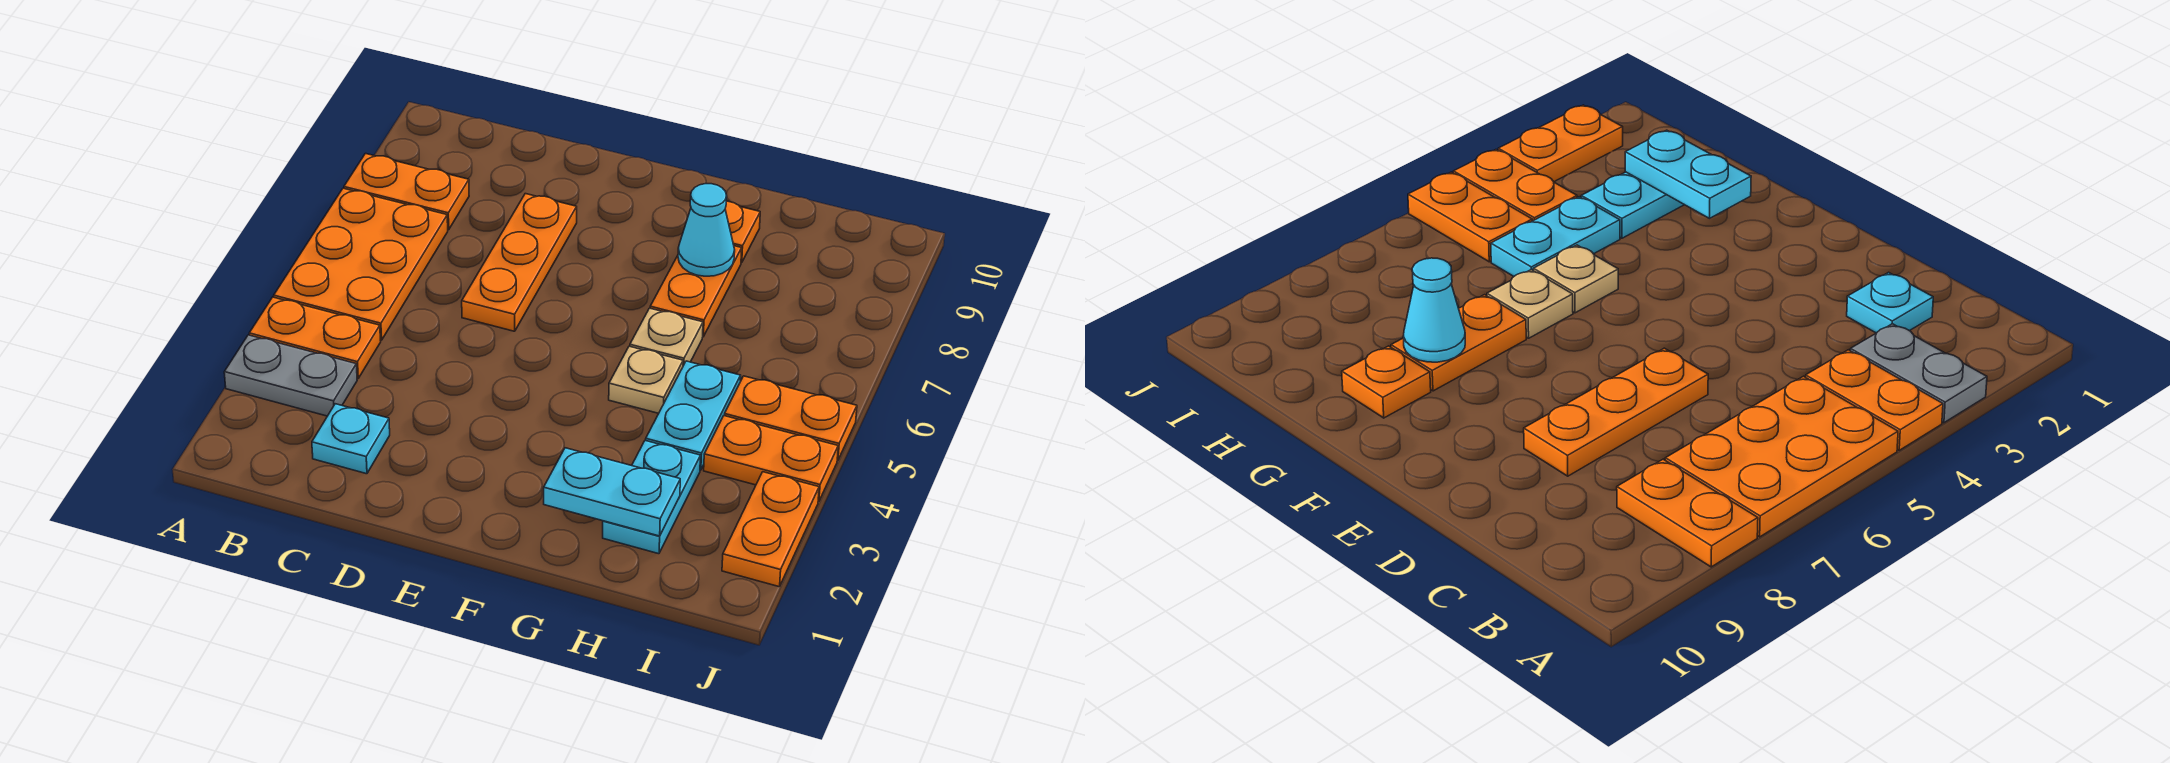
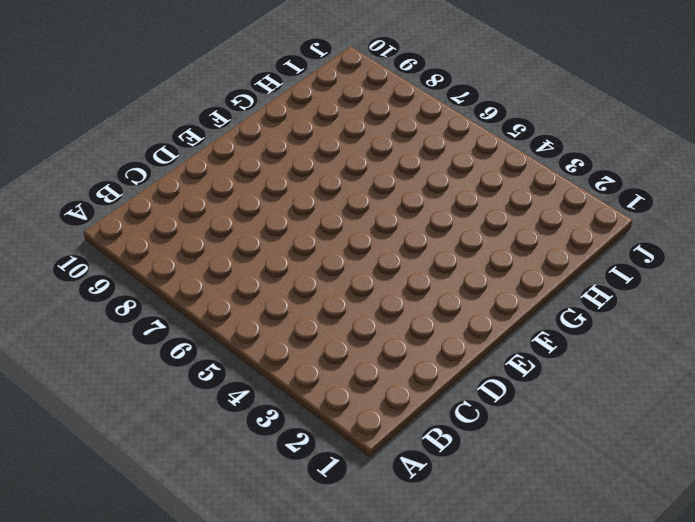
none -> grey 1x2 plate [224,335,357,416]
none -> orange 1x2 plate [249,297,381,379]
none -> orange 2x3 plate [274,188,448,340]

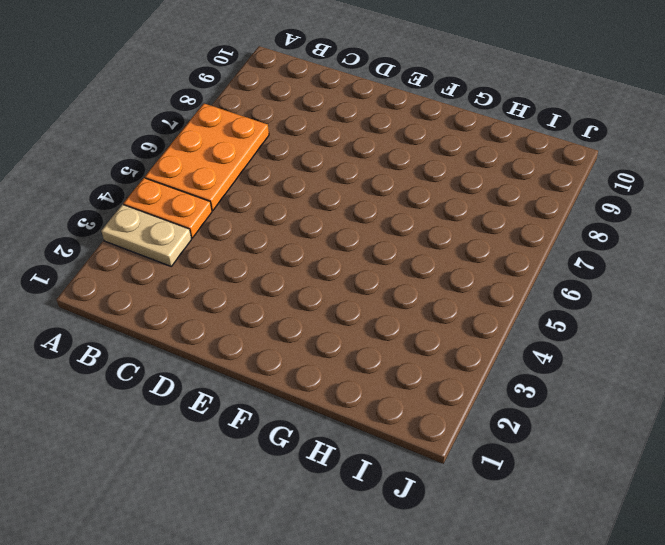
tan 1x2 plate [101,205,192,266] -> grey 1x2 plate [224,335,357,416]
none -> orange 1x2 plate [344,154,469,230]
none -> cyan 1x1 plate [312,404,390,474]
none -> orange 1x3 plate [462,194,577,331]

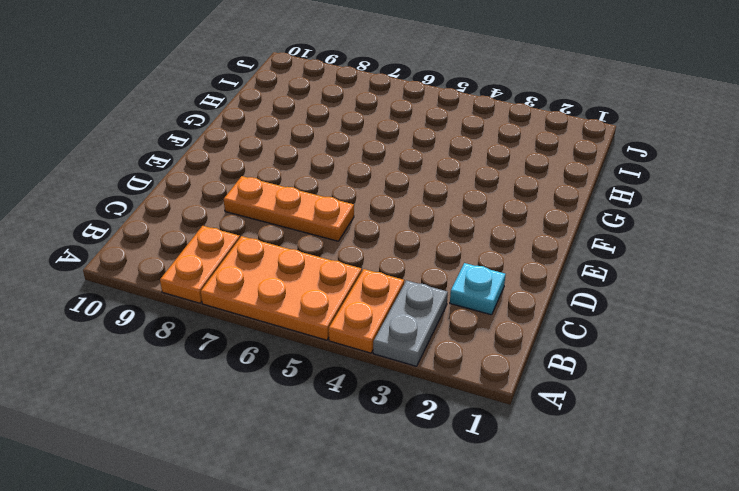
none -> tan 1x1 plate [609,346,683,413]
none -> tan 1x1 plate [630,308,703,366]
none -> orange 1x2 plate [650,246,742,337]

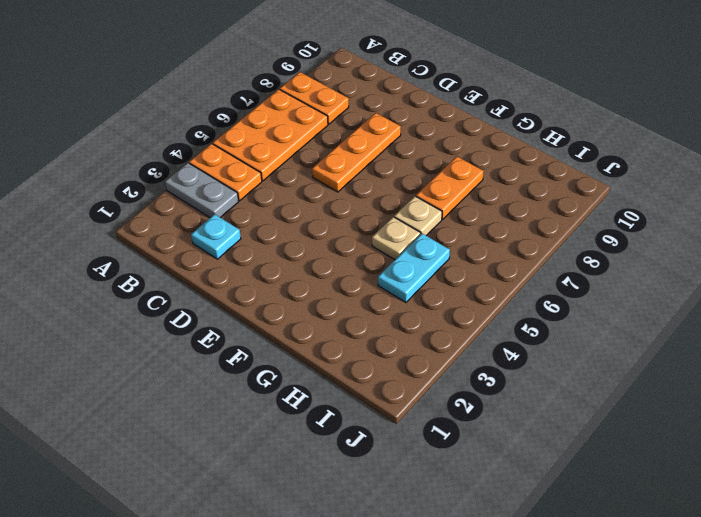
none -> orange 1x1 plate [725,201,760,263]
none -> cyan 1x2 plate [603,440,701,554]
none -> orange 1x2 plate [704,416,838,502]

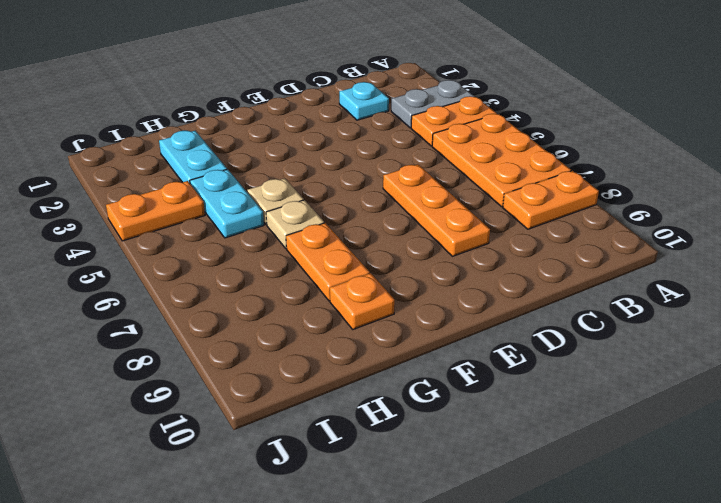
none -> orange 1x2 plate [724,376,857,461]
none -> orange 1x2 plate [722,472,819,587]
none -> cyan 1x2 plate [544,448,680,536]

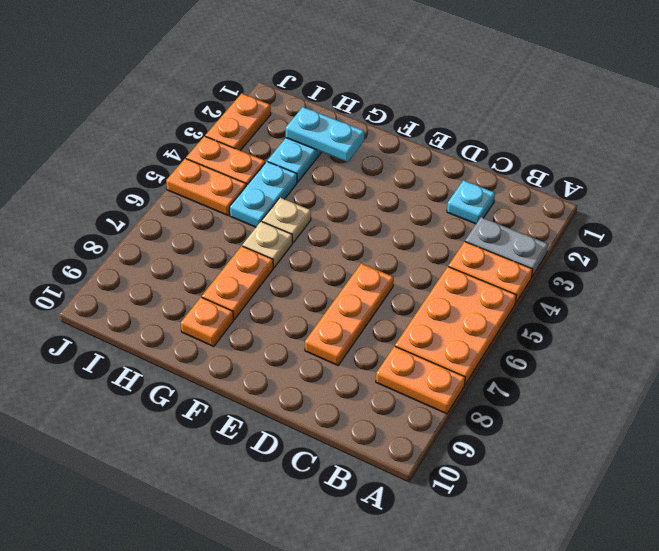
none -> cyan 1x1 cone [678,184,735,276]

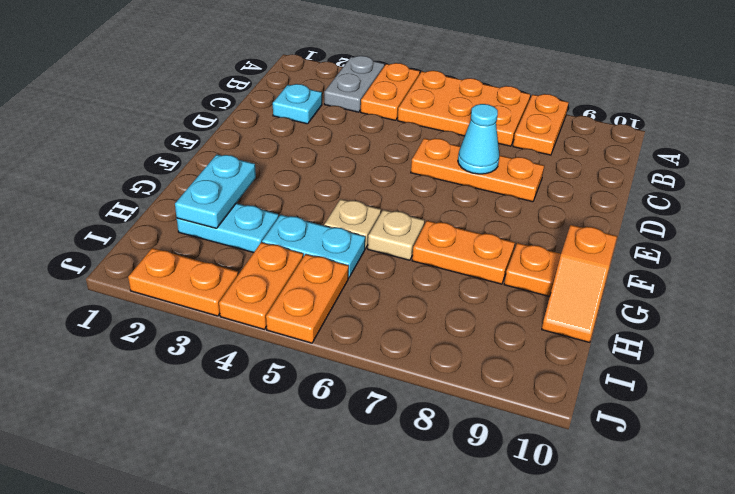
cyan 1x1 cone [458,104,499,174] -> cyan 1x1 cone moved to [678,184,735,276]
orange 1x2 slope [542,225,617,342] -> none

